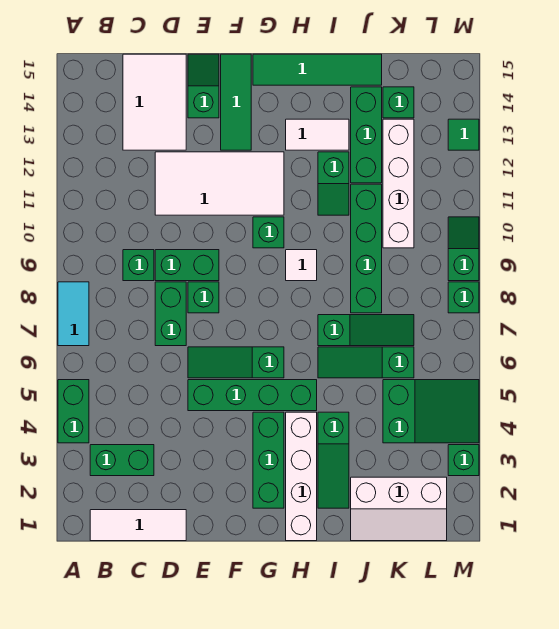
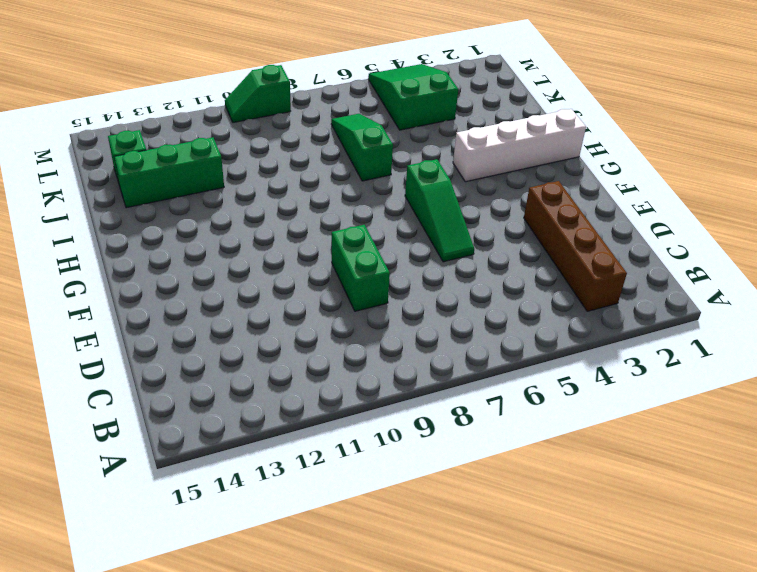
brown 1x4 brick [524,181,627,311] -> green 1x2 brick [90,445,154,476]
none -> green 1x2 brick [58,380,89,443]
none -> cyan 1x2 tile [58,282,89,346]
none -> white 1x3 tile [90,510,186,541]
none -> green 1x1 brick [123,250,154,281]

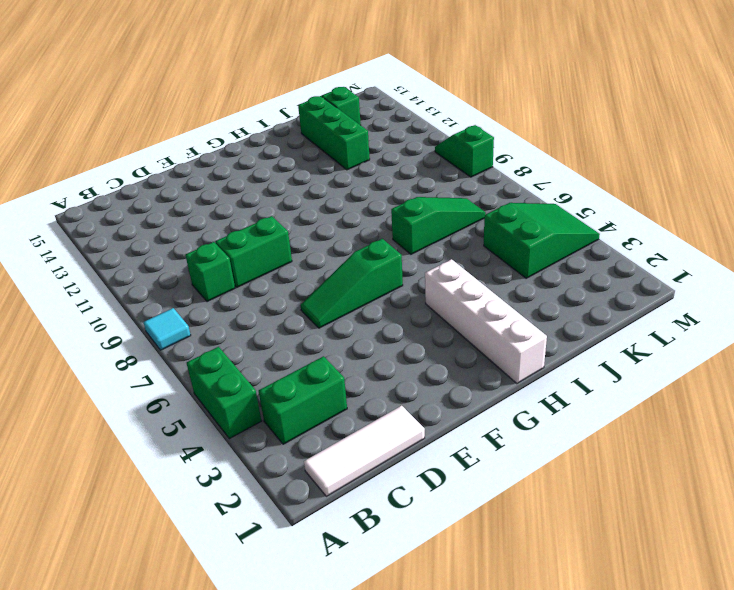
cyan 1x1 tile [144,308,191,350] -> cyan 1x2 tile [58,282,89,346]
none -> white 2x3 tile [123,54,186,150]
none -> green 1x2 brick [155,282,186,346]
none -> white 2x4 tile [155,152,284,215]
none -> green 1x4 brick [188,380,317,411]

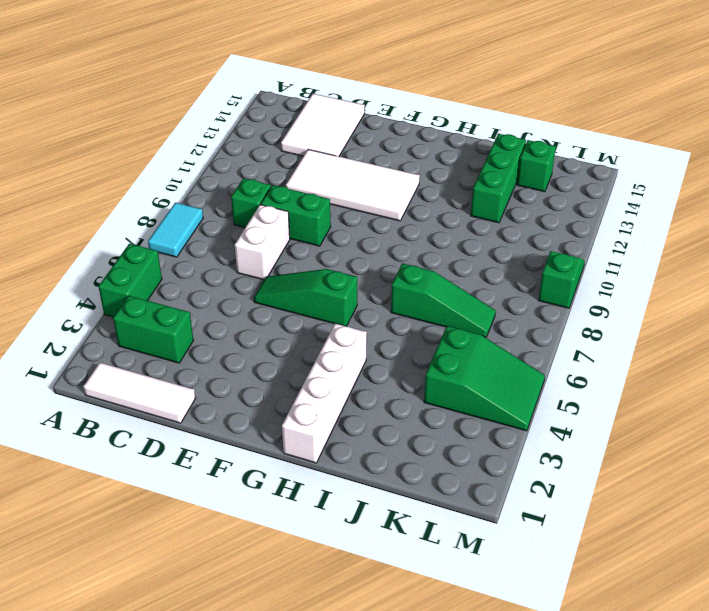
white 1x2 brick [235,205,290,280] -> green 1x2 brick [155,282,186,346]
none -> green 1x4 brick [188,380,317,411]
none -> green 1x1 brick [188,282,219,313]
none -> green 1x2 slope [188,54,219,118]
none -> green 1x3 tile [221,54,251,150]

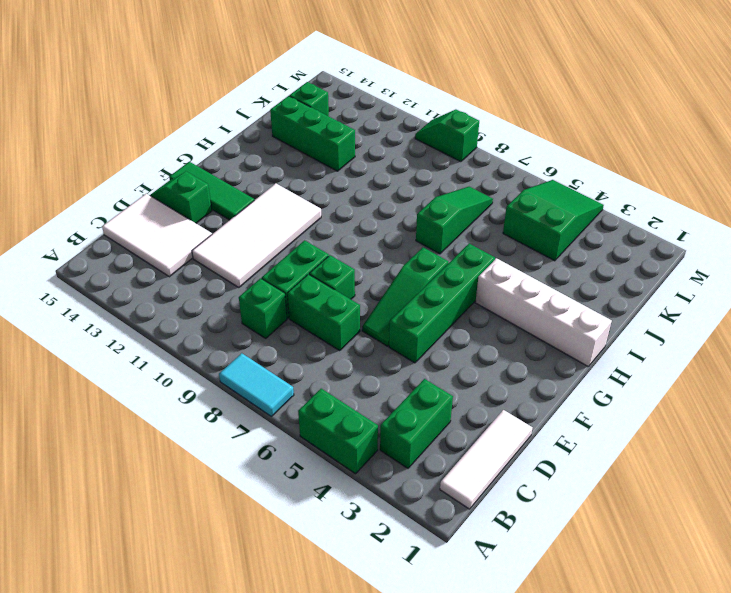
none -> green 1x3 brick [253,412,284,508]
none -> green 1x1 brick [253,217,284,248]
none -> green 1x4 tile [253,54,382,85]
none -> white 1x1 tile [286,250,317,281]

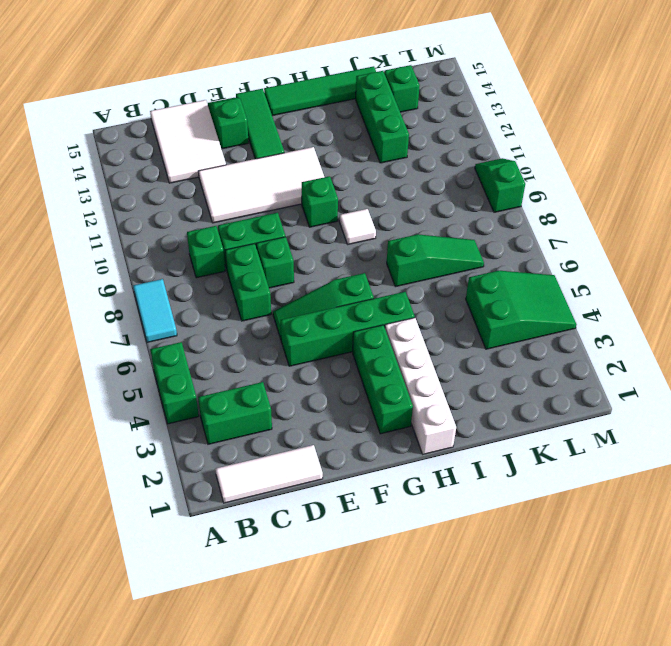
none -> white 1x2 tile [286,119,349,150]
none -> green 1x3 slope [318,412,349,508]
none -> green 1x3 slope [318,347,414,378]
none -> green 1x2 slope [318,152,349,215]

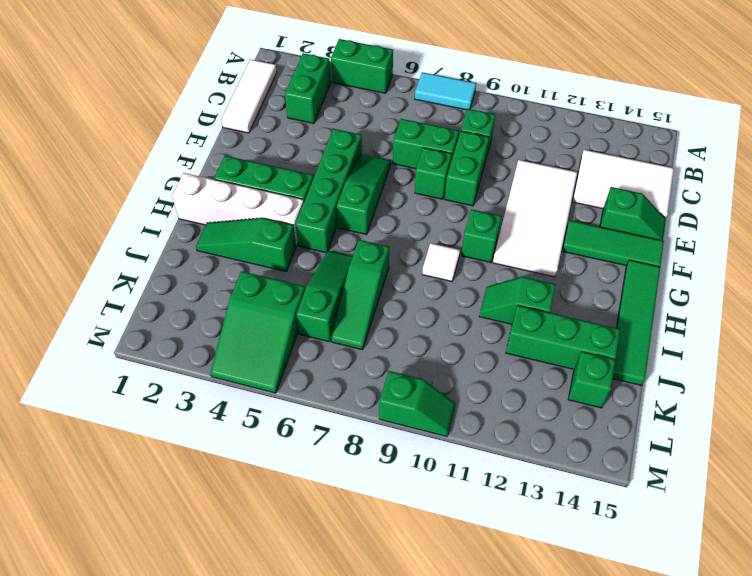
none -> white 1x2 tile [286,119,349,150]
none -> white 2x3 slope [351,477,447,541]
none -> green 1x4 brick [351,184,382,313]
none -> white 1x4 brick [383,119,414,248]

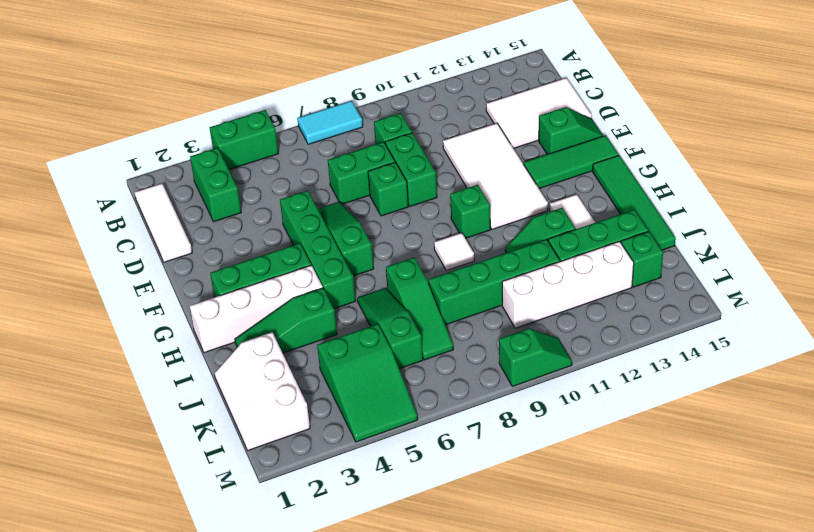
none -> green 1x1 brick [448,445,479,476]
none -> green 1x1 brick [448,282,479,313]
none -> green 1x1 tile [448,119,479,150]

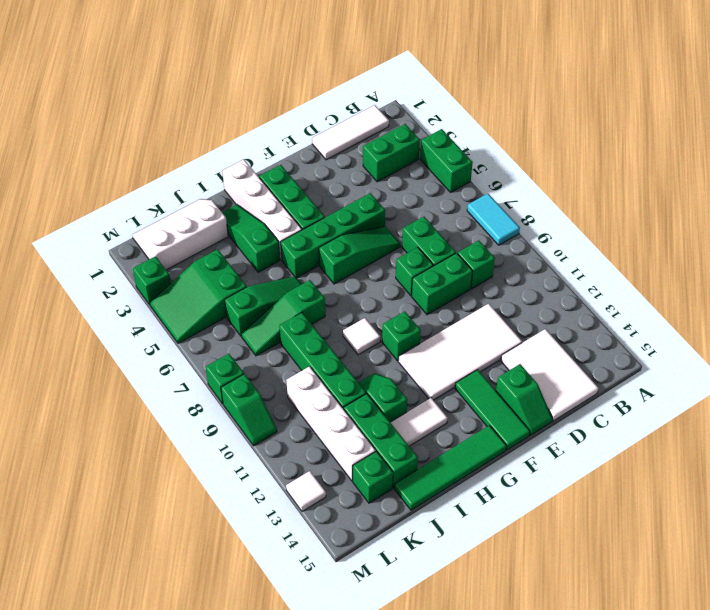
white 1x1 tile [286,471,326,512] -> green 1x1 tile [448,119,479,150]

